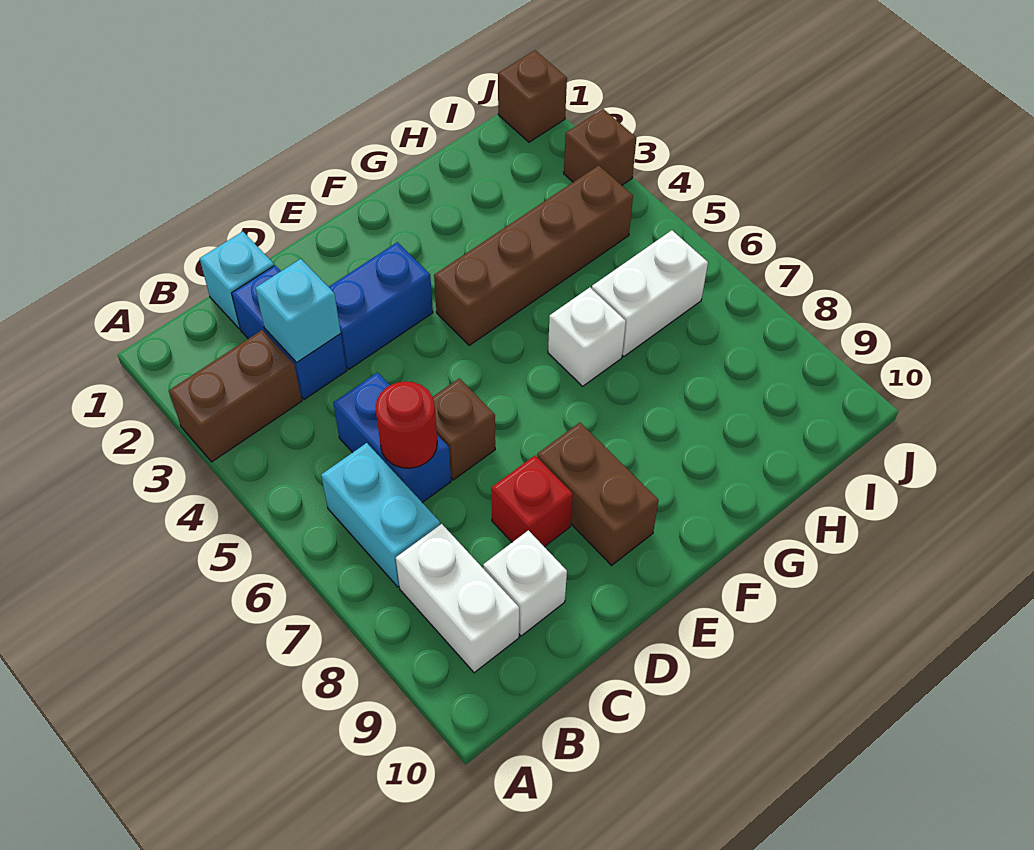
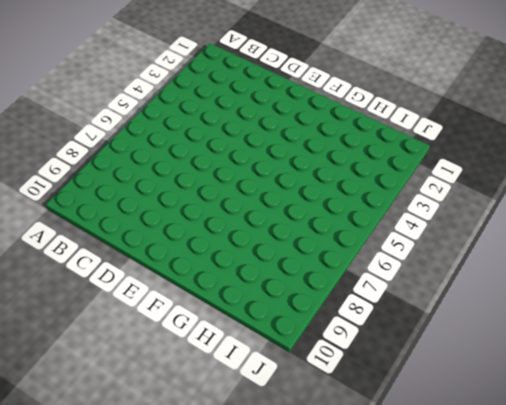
none -> brown 1x2 brick [169,330,302,462]
none -> cyan 1x2 brick [321,443,440,587]
none -> white 1x2 brick [396,524,519,673]

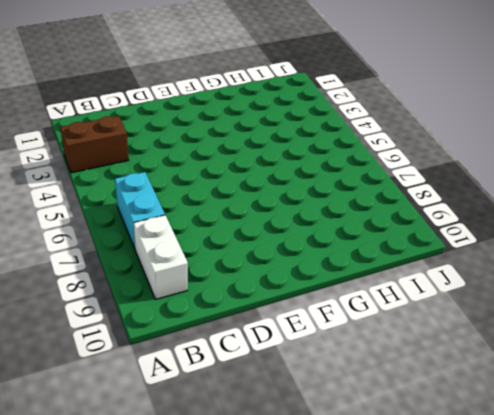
none -> cyan 1x1 brick [200,232,274,329]
none -> blue 1x2 brick [232,265,347,399]
none -> blue 1x2 brick [333,373,451,502]

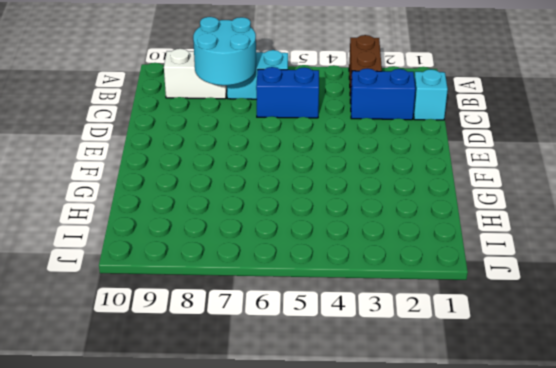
cyan 2x2 round brick [193,17,256,85] -> none
none -> white 1x1 brick [483,530,567,636]
none -> blue 1x2 brick [329,242,433,369]
none -> brown 1x1 brick [433,378,495,480]

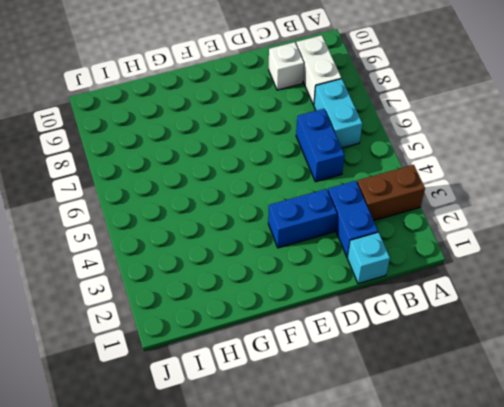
none -> brown 1x1 brick [433,378,495,480]
none -> red 1x1 brick [491,456,573,547]
none -> brown 1x2 brick [537,423,659,565]

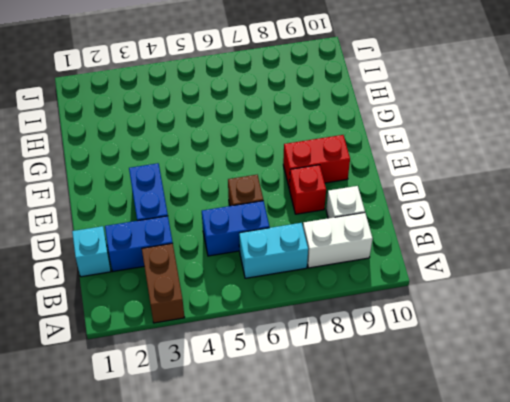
red 1x2 brick [283,135,350,187] -> brown 1x2 brick [537,423,659,565]
none -> brown 1x4 brick [434,165,633,346]
none -> white 1x1 brick [548,287,626,386]
none -> white 1x2 brick [592,230,708,356]

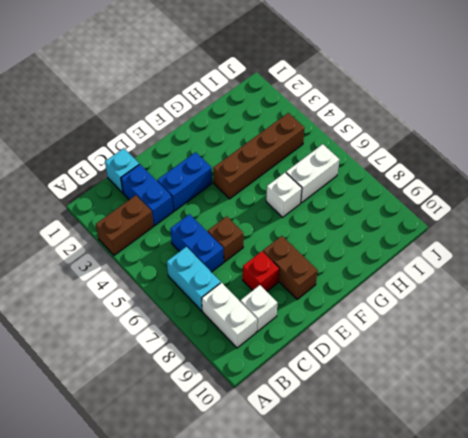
none -> brown 1x1 brick [498,50,567,142]
none -> brown 1x1 brick [564,109,636,185]
none -> cyan 1x1 brick [255,259,341,363]

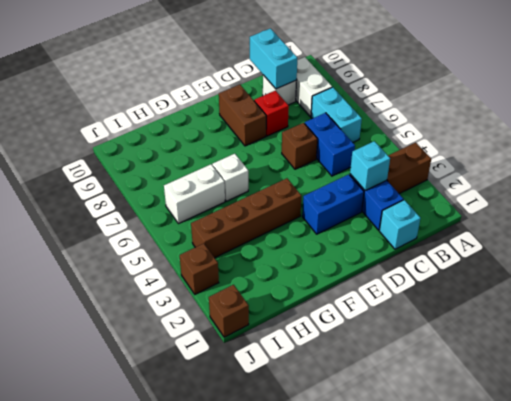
cyan 1x2 brick [250,28,297,89] -> none
none -> red 1x1 round brick [376,381,437,468]

